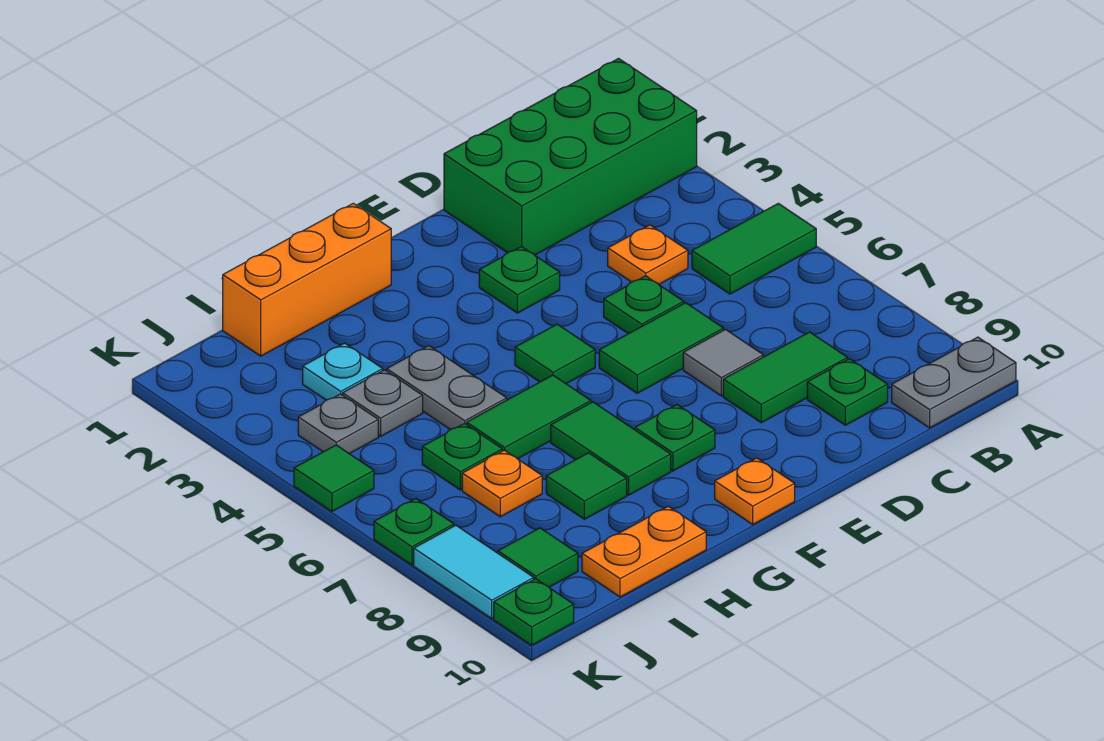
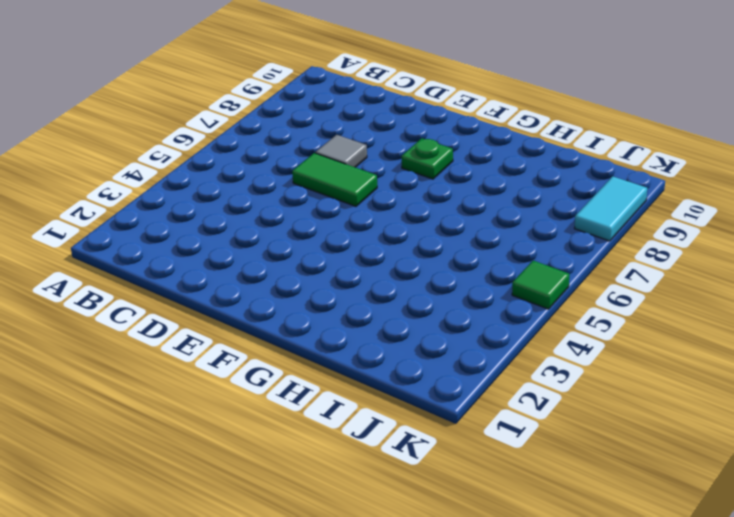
none -> green 2x4 brick [444,59,697,255]
none -> green 1x2 tile [692,203,816,294]
none -> grey 1x2 plate [892,337,1016,428]

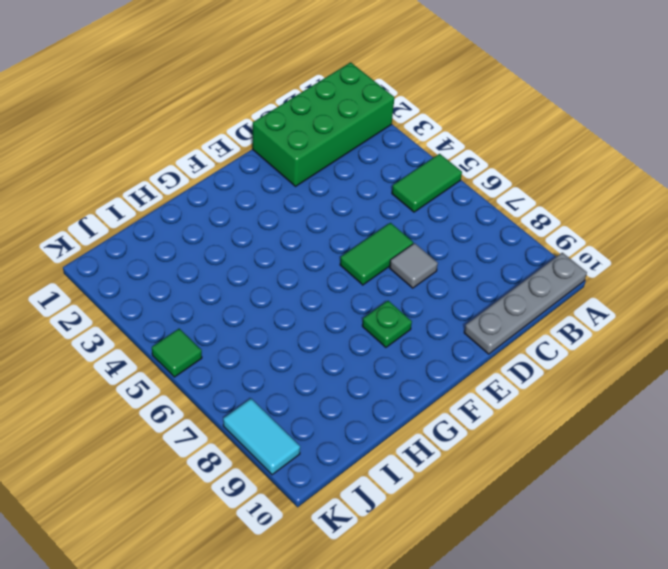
grey 1x4 plate [464,253,587,354] -> grey 1x2 plate [892,337,1016,428]
none -> orange 1x1 plate [608,225,688,284]
none -> green 1x2 tile [723,332,848,423]
none -> green 1x1 plate [807,359,888,425]

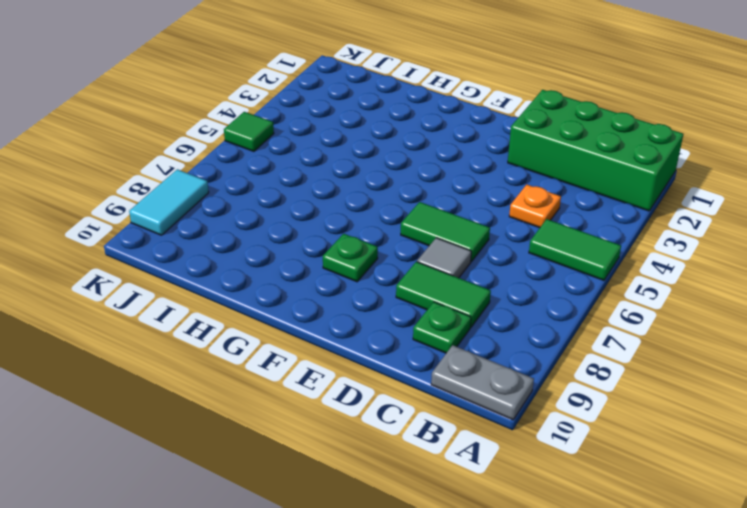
none -> green 1x1 plate [604,276,684,334]
none -> green 1x1 plate [479,246,560,313]
none -> green 1x1 tile [515,324,595,384]

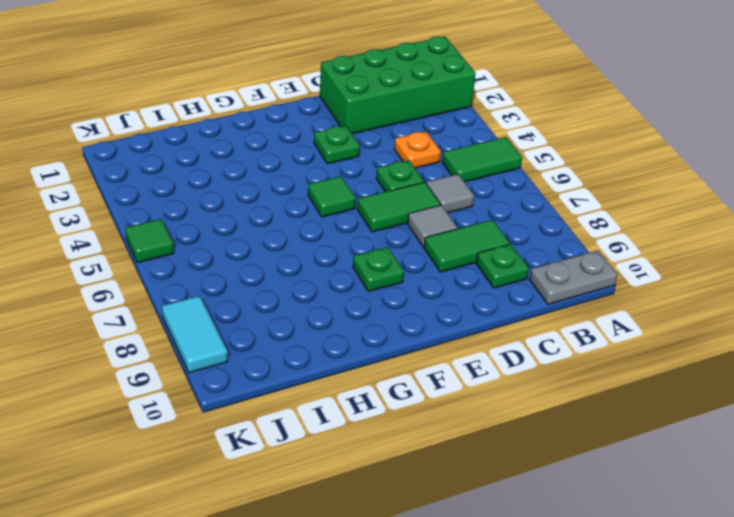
grey 1x1 tile [426,174,474,213] -> none
none -> orange 1x1 plate [715,458,795,524]
none -> orange 1x3 brick [223,203,391,356]
none -> green 1x2 tile [467,375,591,459]

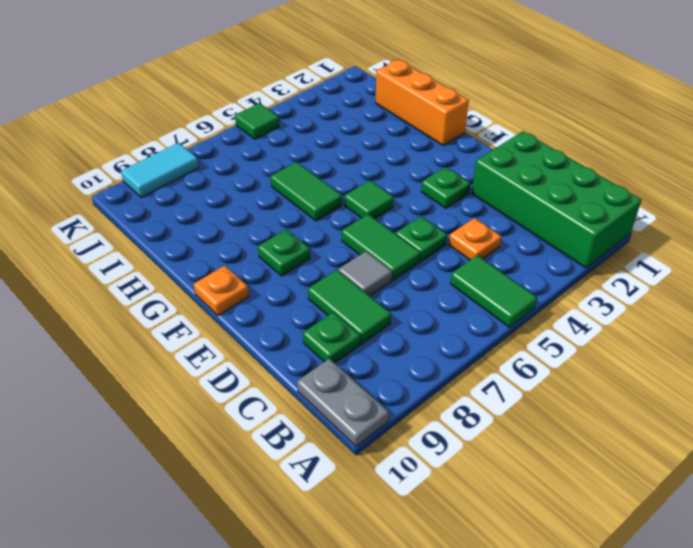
none -> green 1x2 tile [551,402,671,495]
none -> grey 1x2 plate [387,346,507,430]
none -> green 1x1 tile [546,453,627,519]

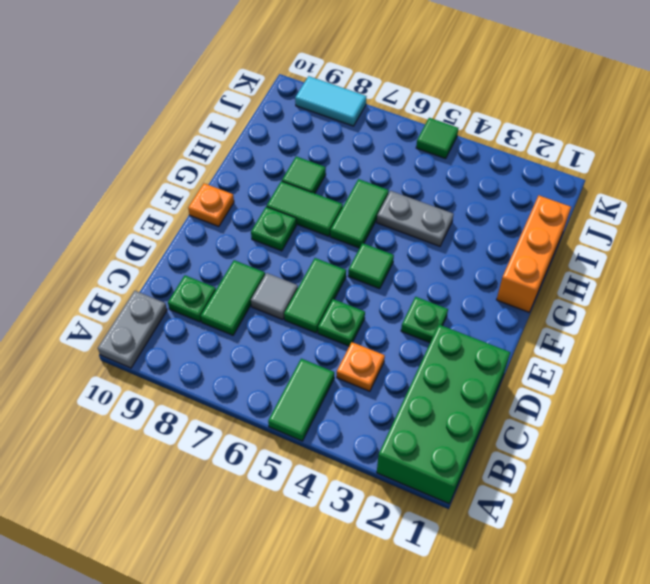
none -> orange 1x2 plate [582,506,706,597]
none -> cyan 1x1 plate [303,343,383,400]
none -> grey 1x1 plate [343,370,423,436]

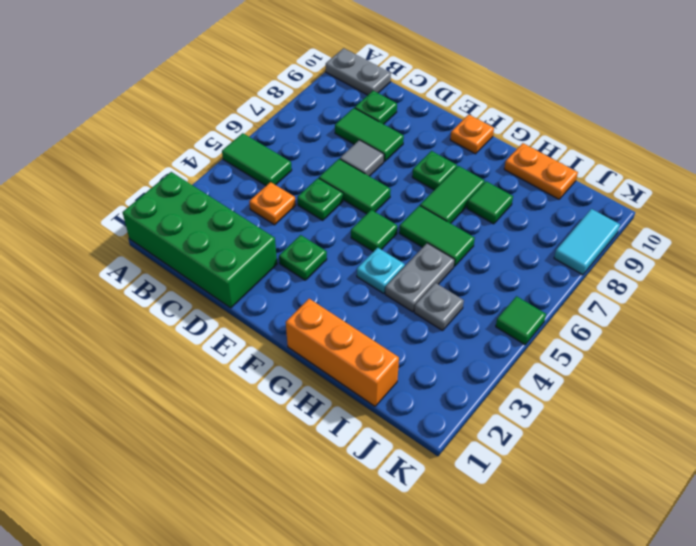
cyan 1x1 plate [357,248,405,293] -> cyan 1x1 plate moved to [303,343,383,400]
none -> green 1x1 plate [422,423,502,490]
none -> orange 1x1 plate [462,450,542,517]
none -> grey 1x1 plate [298,394,378,454]

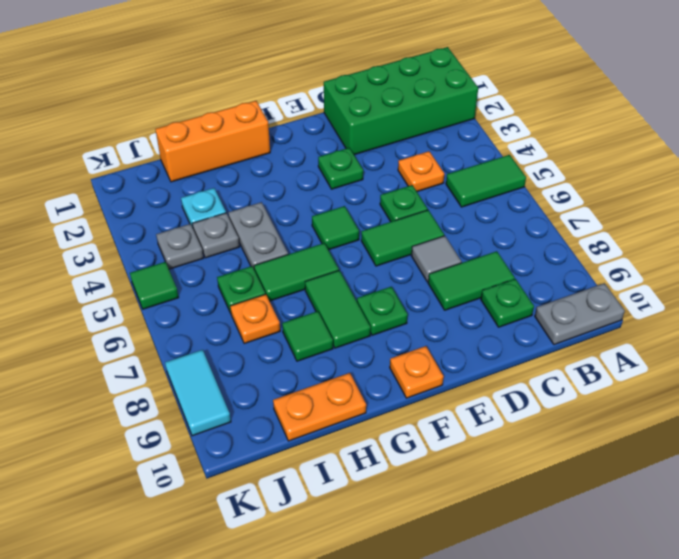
none -> green 1x1 tile [498,528,578,587]
none -> green 1x1 plate [374,499,454,565]
none -> green 1x1 plate [494,579,574,645]

